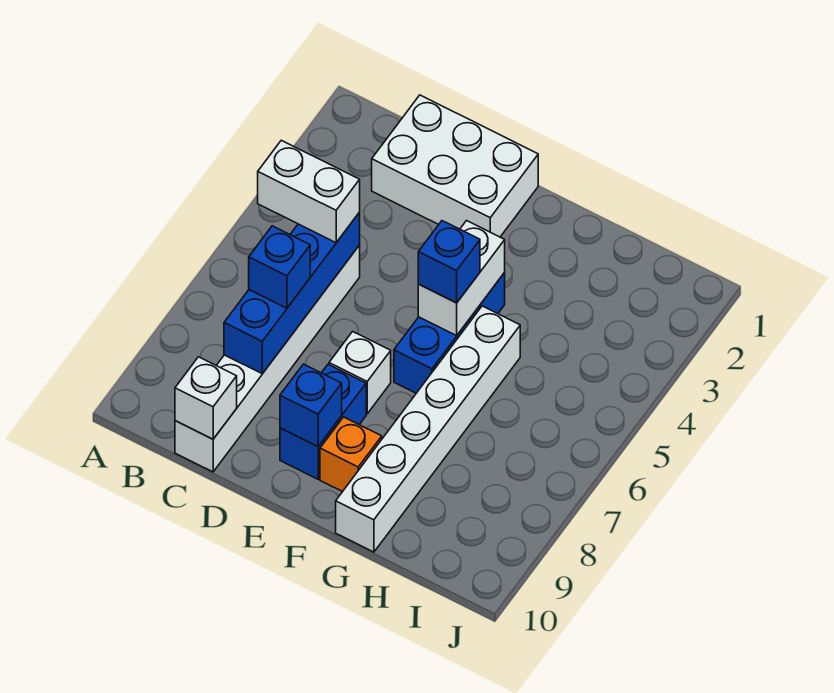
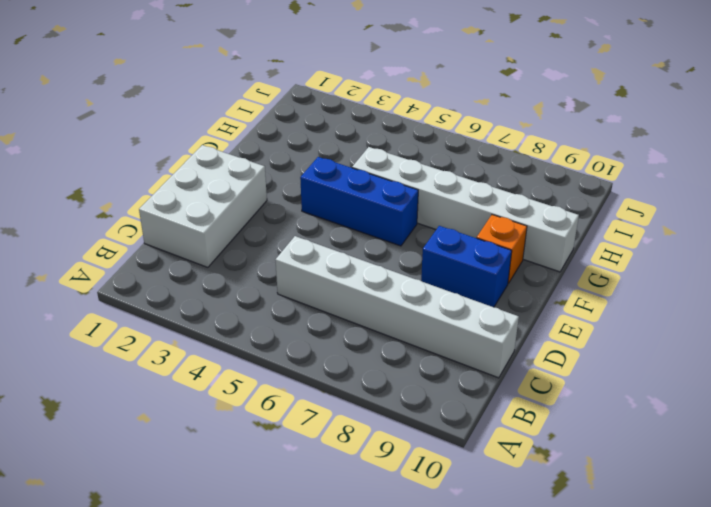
none -> white 1x1 brick [329,332,391,414]
none -> blue 1x4 brick [224,212,360,374]
none -> white 1x1 brick [175,357,237,439]

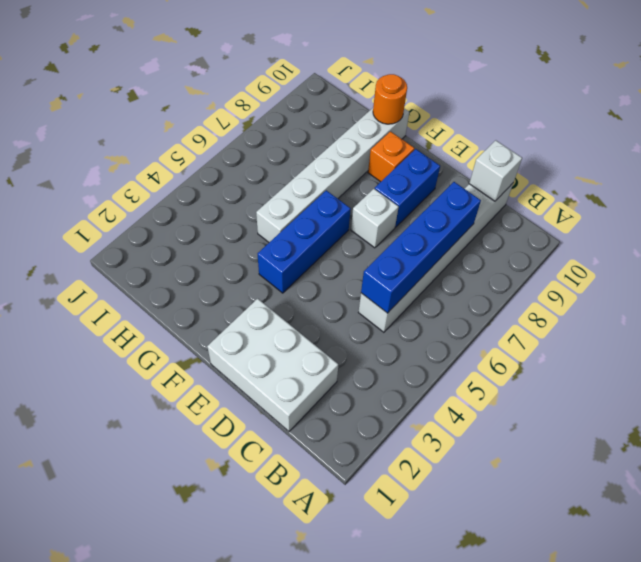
orange 1x1 round brick [373,74,407,124] -> none
none -> blue 1x1 brick [280,364,342,447]
none -> white 1x2 brick [418,221,505,336]
none -> white 1x2 brick [258,140,360,243]

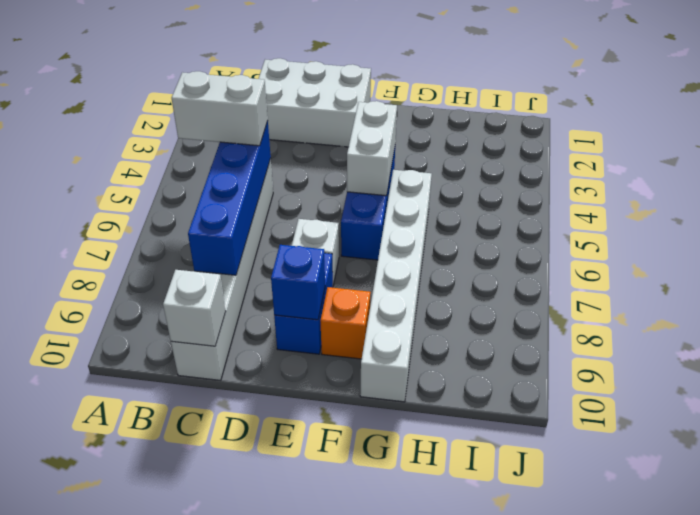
none -> blue 1x1 brick [249,226,310,308]
none -> blue 1x1 brick [418,221,480,303]

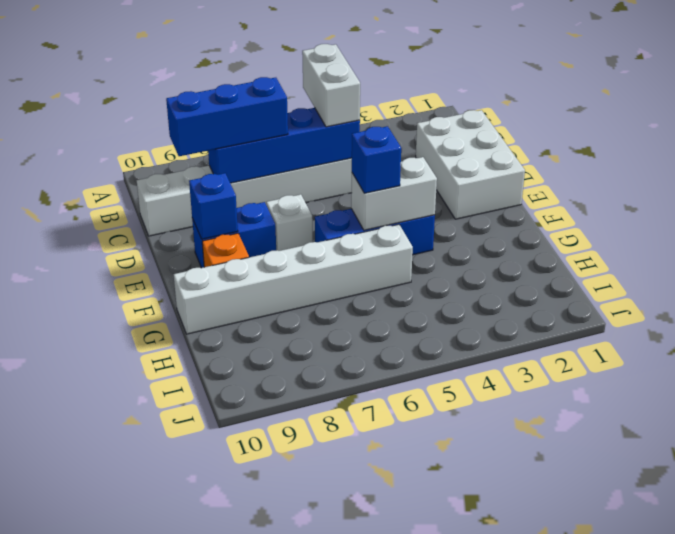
blue 1x3 brick [166,77,288,156] -> blue 1x1 brick [249,226,310,308]
none -> white 1x1 brick [175,357,237,439]

